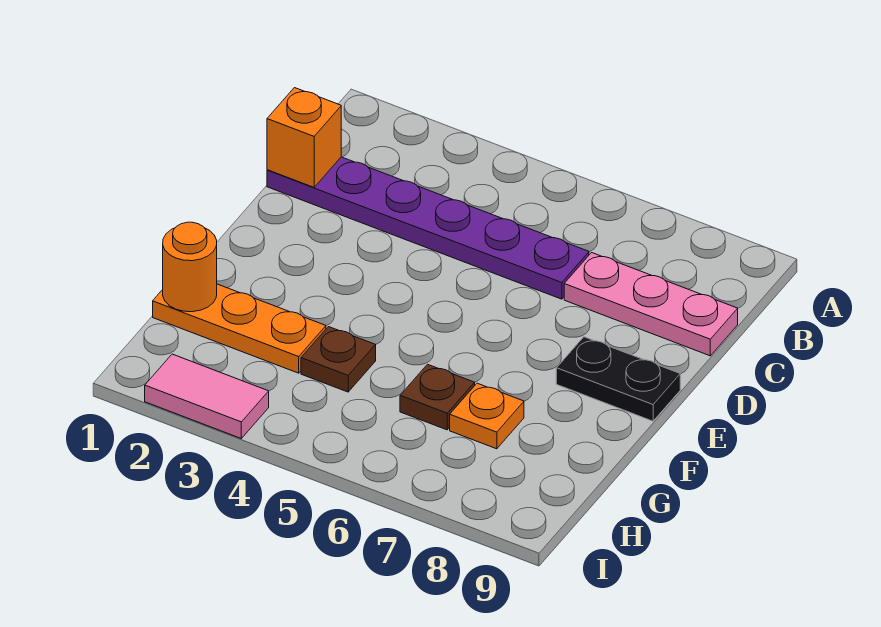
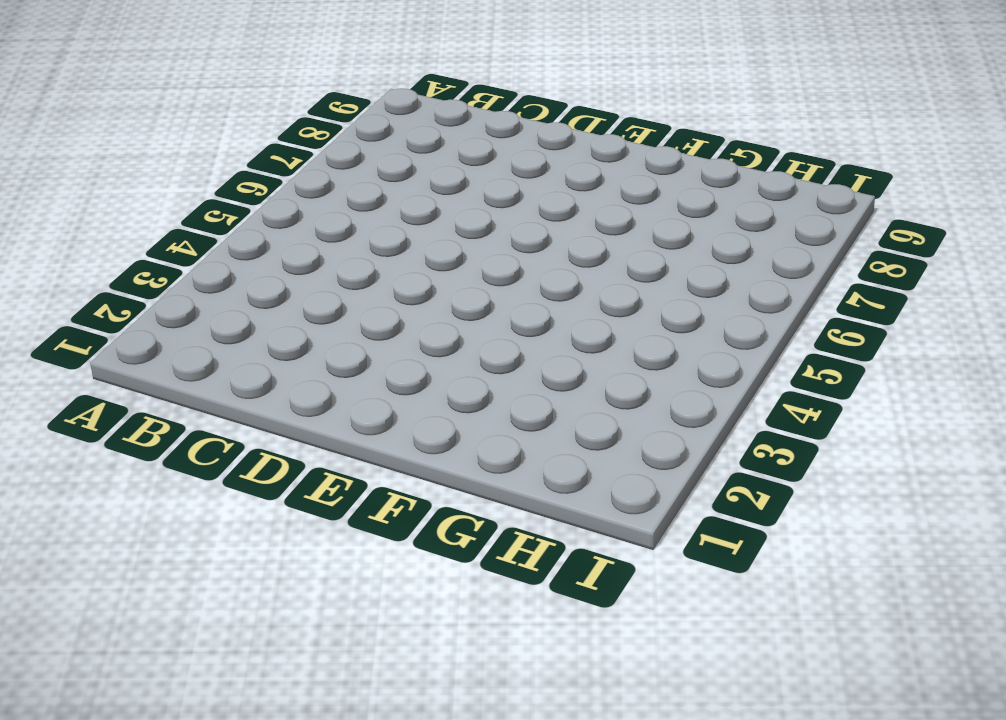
none -> purple 1x6 plate [267,157,589,299]
none -> pink 1x3 plate [564,253,738,356]

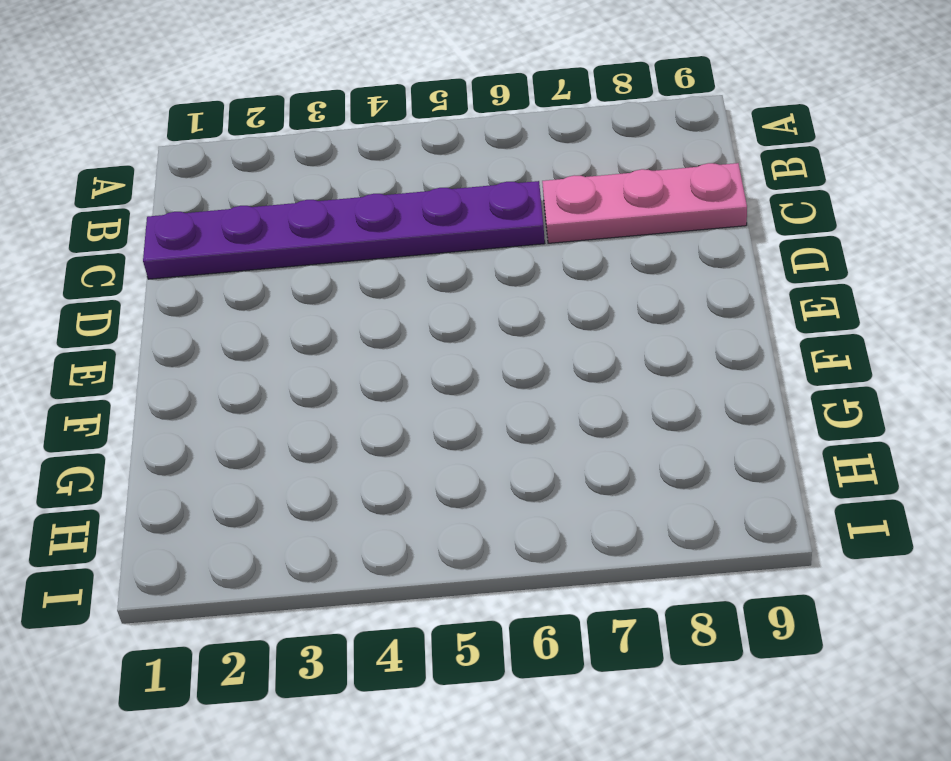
none -> black 1x2 plate [556,337,680,421]
none -> orange 1x3 plate [153,284,326,373]

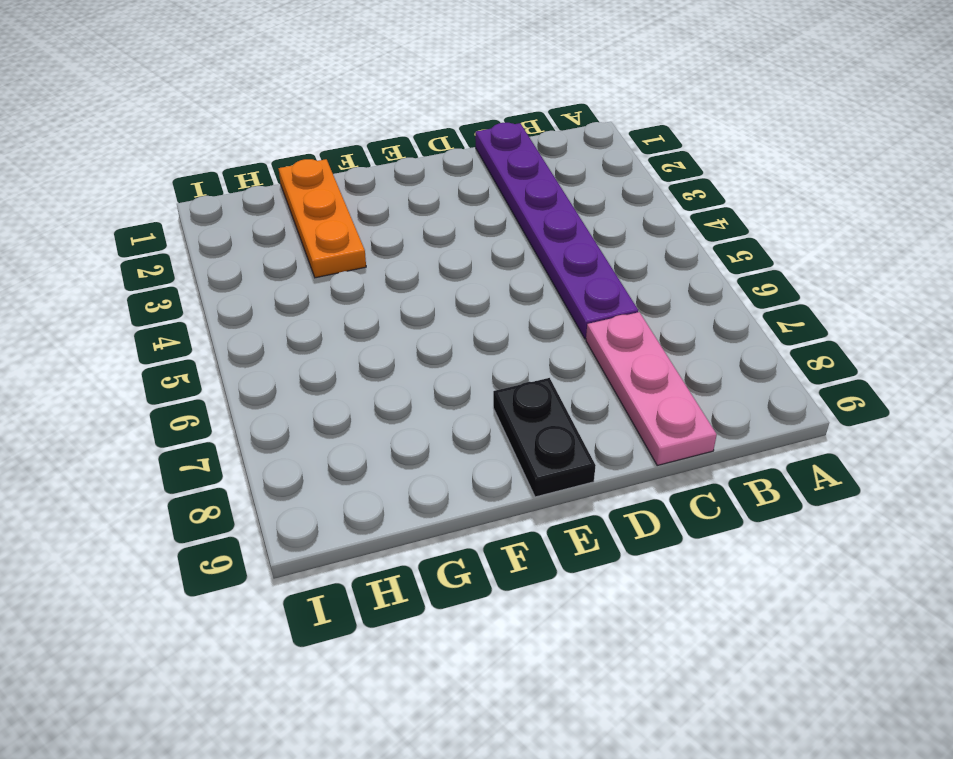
none -> brown 1x1 plate [301,327,376,392]
none -> brown 1x1 plate [400,364,475,430]

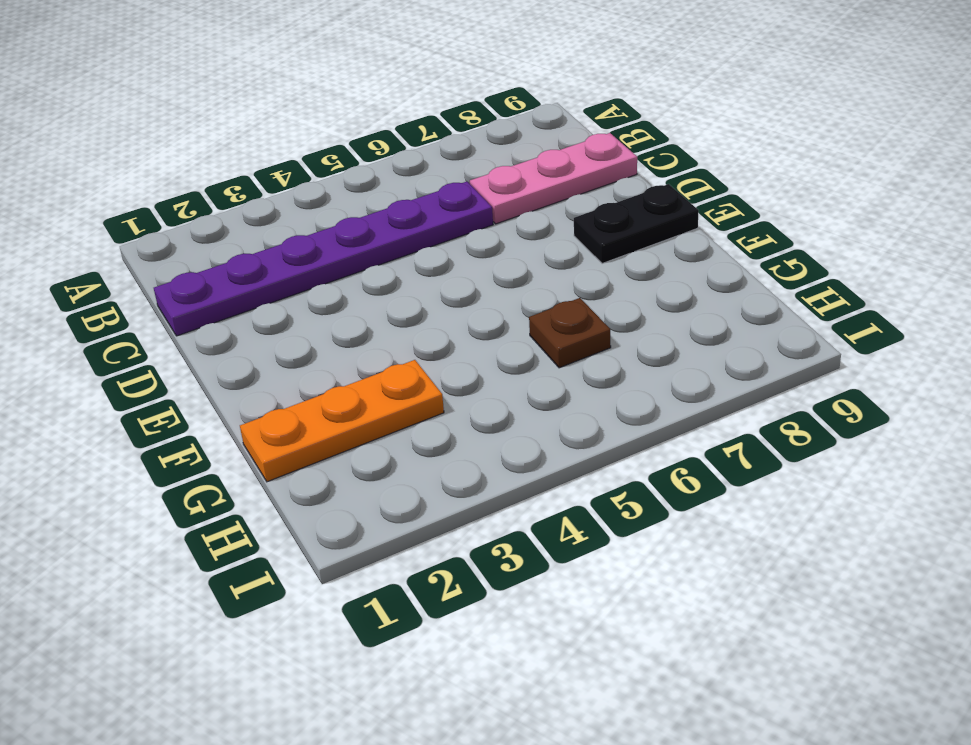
none -> brown 1x1 plate [301,327,376,392]
none -> orange 1x1 plate [450,383,524,449]

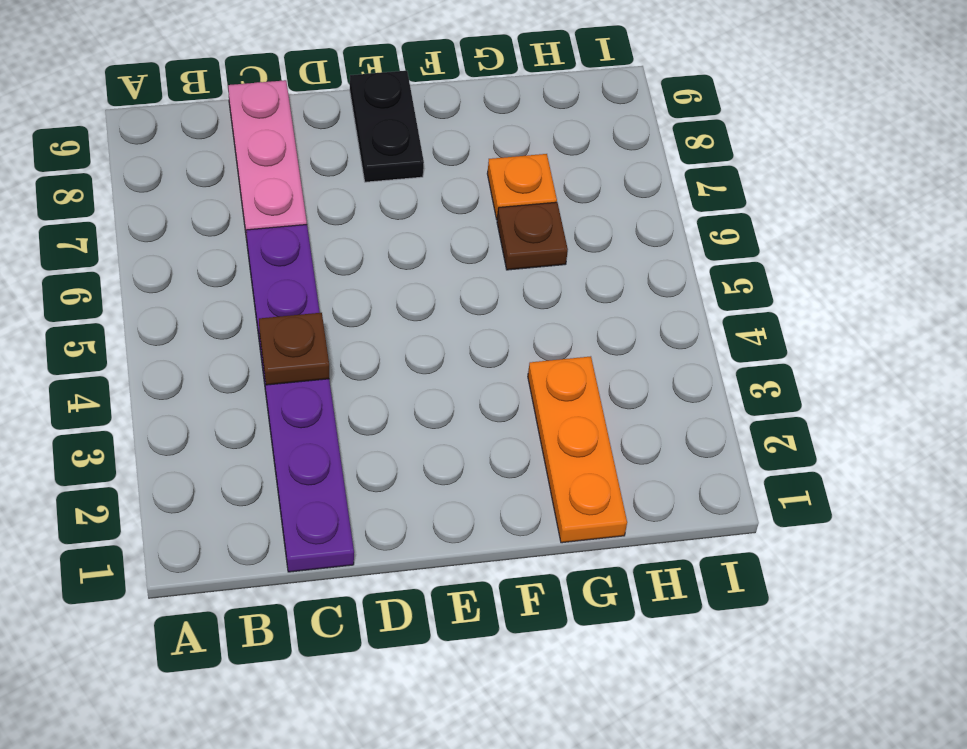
brown 1x1 plate [259,313,329,385] -> brown 1x1 plate moved to [301,327,376,392]
none -> pink 1x2 tile [145,354,269,438]
none -> orange 1x1 brick [267,88,341,187]

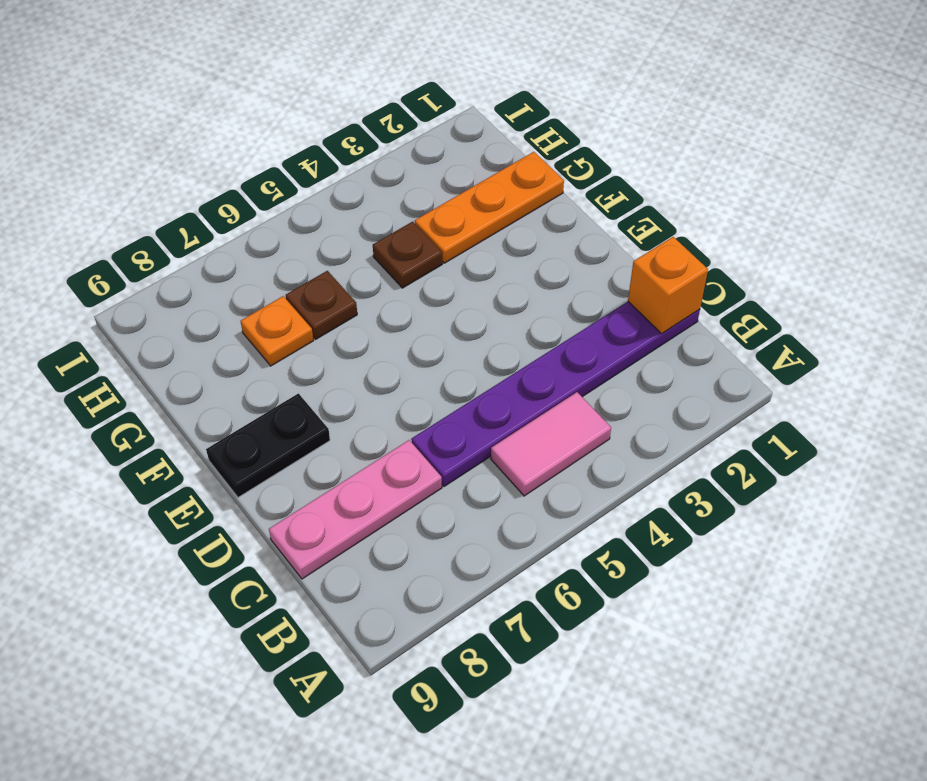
pink 1x2 tile [491,392,611,496] -> pink 1x2 tile moved to [145,354,269,438]
none -> orange 1x1 round brick [163,222,217,312]

